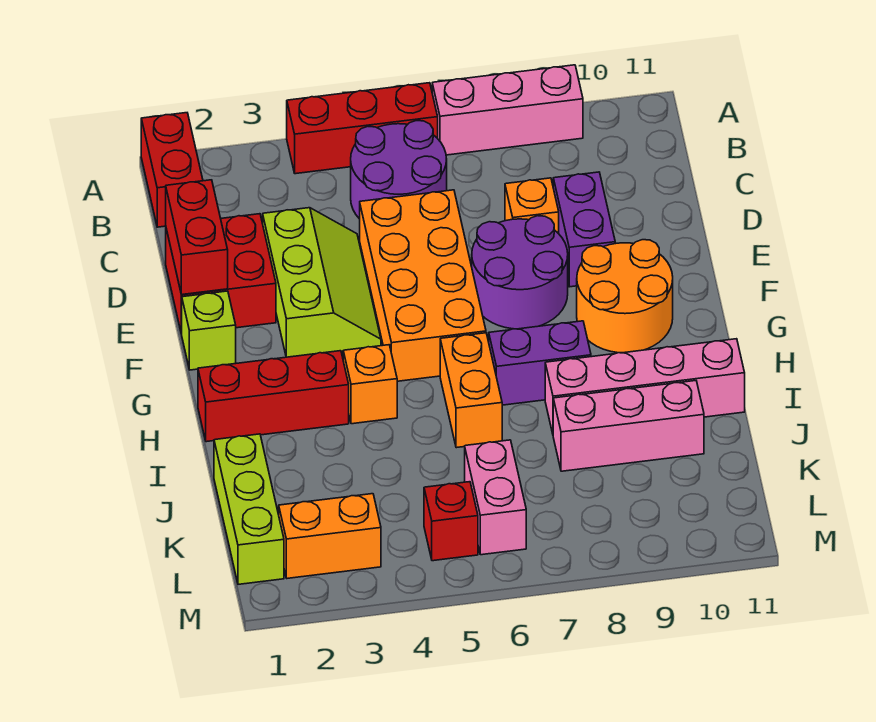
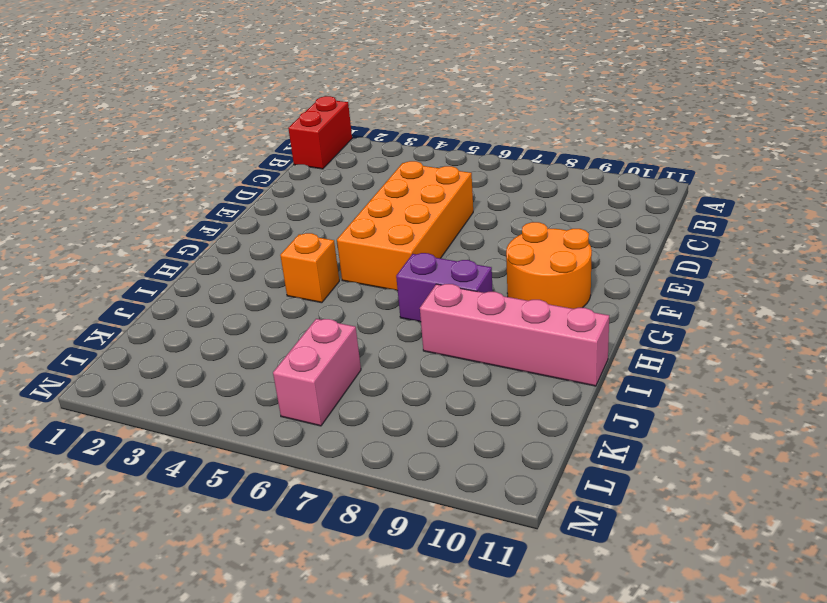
none -> red 1x3 brick [287,83,438,174]
none -> pink 1x3 brick [432,65,583,155]
none -> purple 2x2 round brick [351,121,447,219]

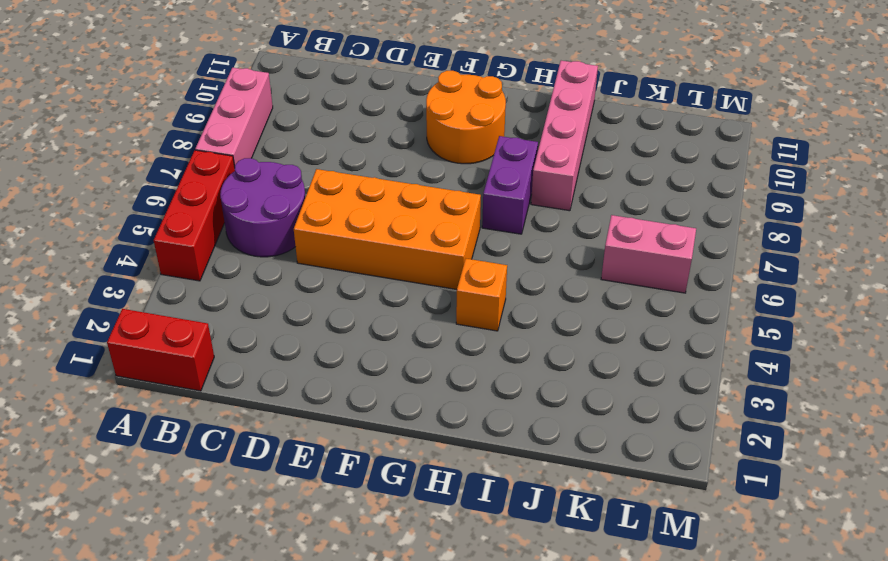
none -> red 2x2 brick [166,214,276,334]
none -> lime 2x3 slope [263,208,381,357]
none -> orange 1x1 brick [505,178,559,234]

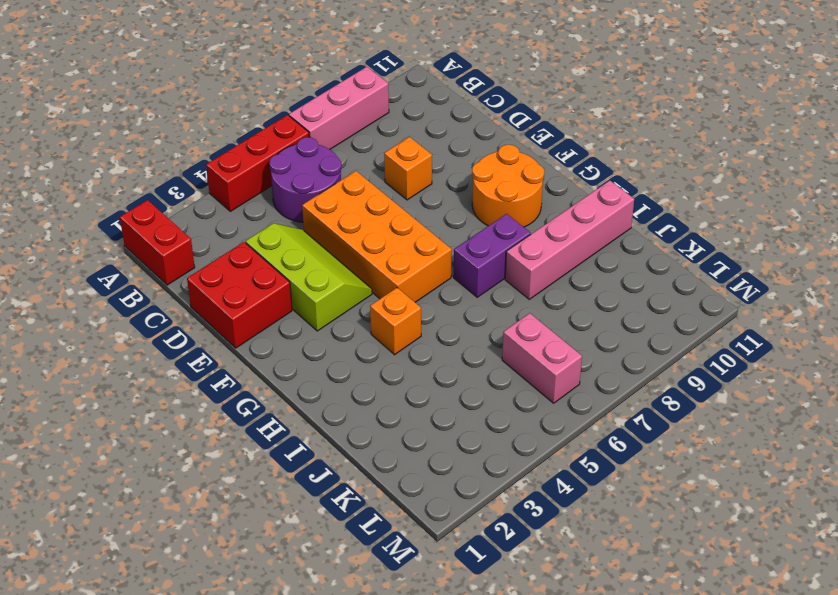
none -> purple 1x2 brick [553,172,615,287]
none -> purple 2x2 round brick [472,216,568,329]
none -> lime 1x1 brick [182,291,236,370]

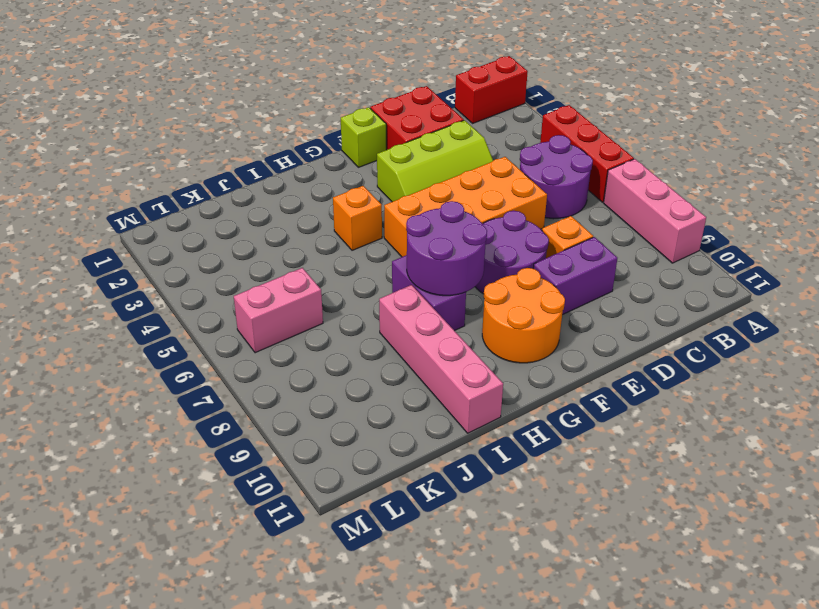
purple 2x2 round brick [406,201,487,296] -> none
none -> red 1x3 brick [198,351,349,442]
none -> orange 1x2 brick [440,333,502,448]
none -> lime 1x3 brick [214,434,284,584]

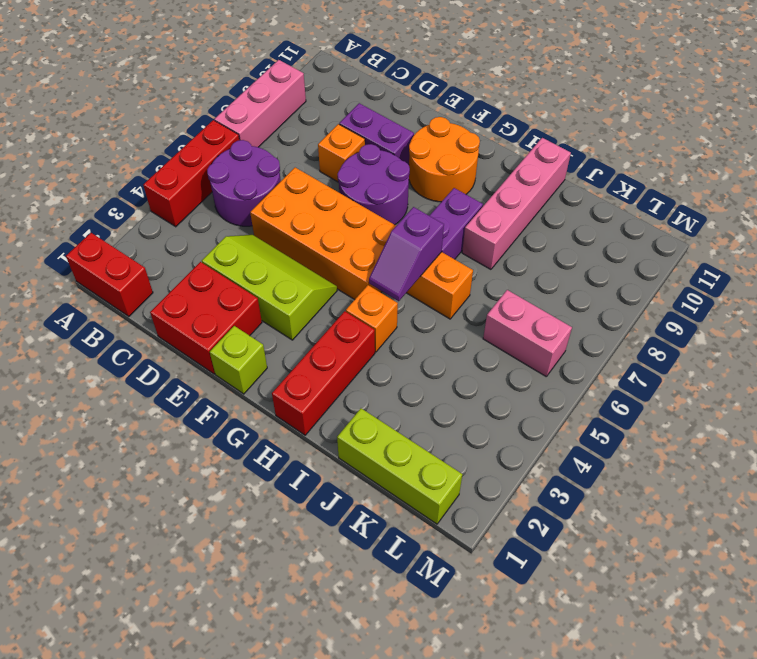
purple 1x2 slope [369,207,444,301] -> none
none -> pink 1x3 brick [553,381,704,471]
none -> orange 1x2 brick [279,494,381,578]
none -> red 1x1 brick [424,482,478,561]

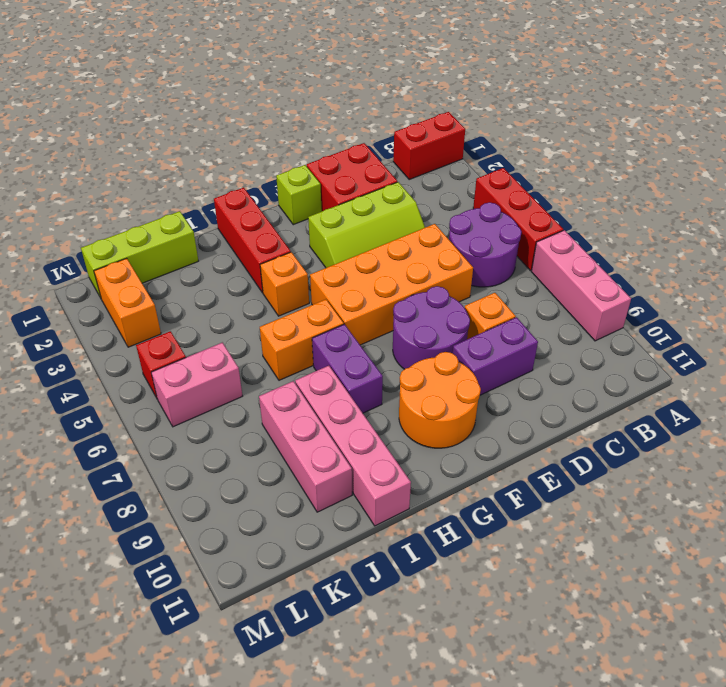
none -> red 1x2 brick [166,180,228,295]

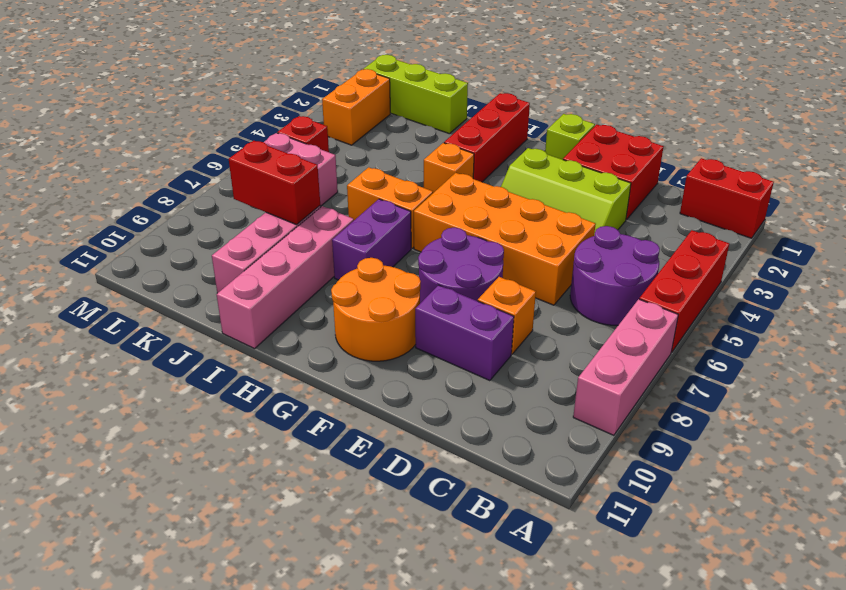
red 1x2 brick [229,141,320,225] -> red 1x2 brick moved to [166,180,228,295]

